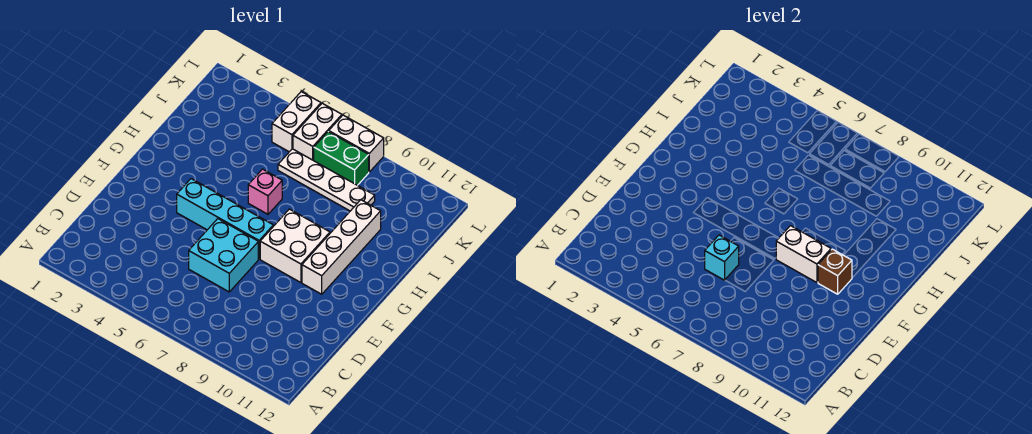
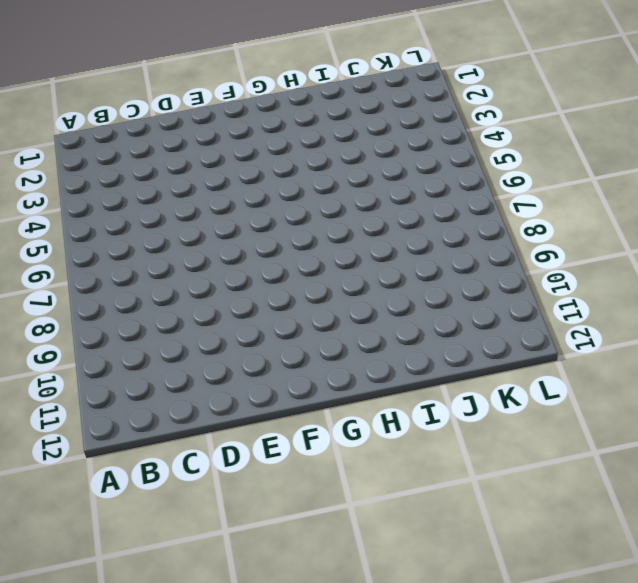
none -> cyan 2x2 brick [189,219,258,292]
none -> cyan 1x4 brick [177,179,273,259]
none -> white 2x2 brick [260,209,330,283]

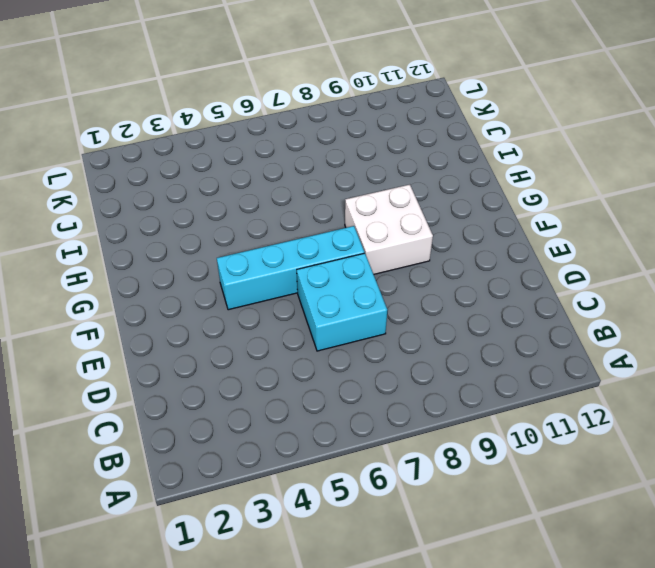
none -> white 1x4 brick [302,200,381,294]
none -> pink 1x1 brick [248,169,282,214]
none -> white 1x4 plate [278,149,375,211]

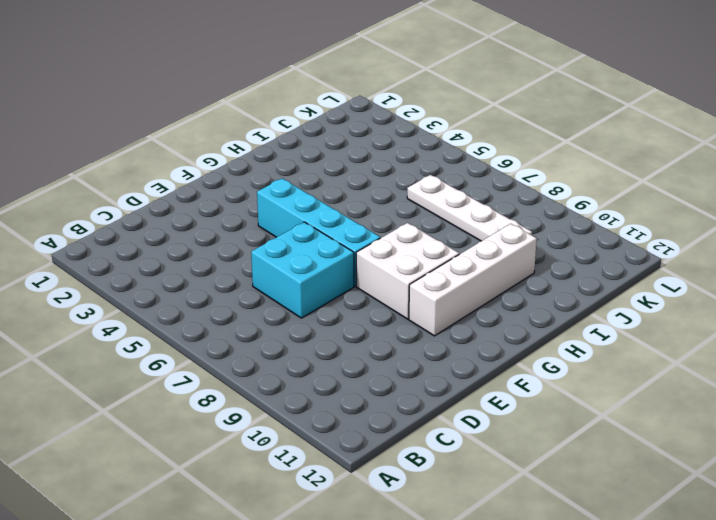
none -> pink 1x1 brick [248,169,282,214]
none -> white 1x2 brick [272,92,321,152]
none -> white 1x2 brick [293,103,342,161]

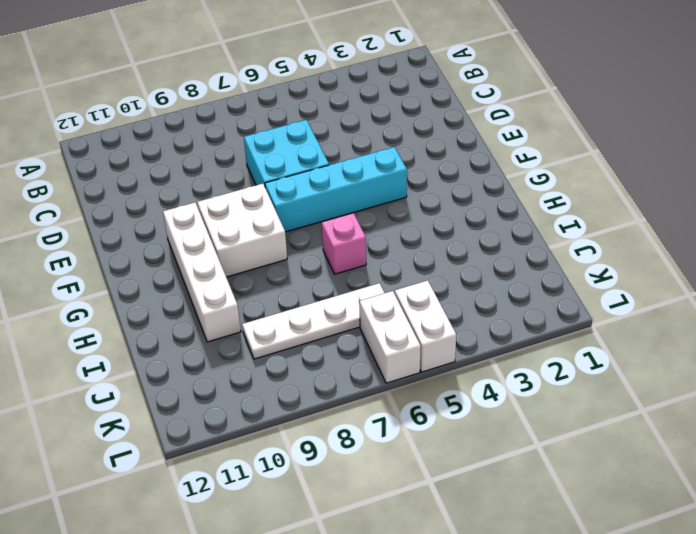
none -> green 1x2 brick [314,132,369,185]
none -> white 1x2 brick [329,115,384,172]
none -> cyan 1x1 brick [705,235,739,280]

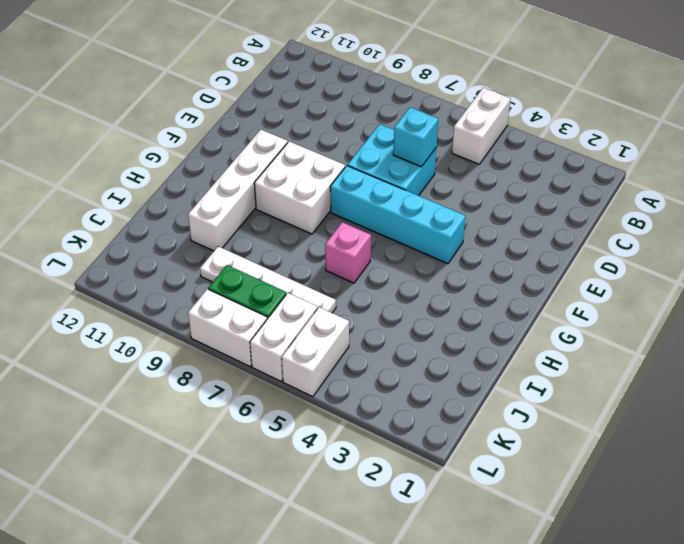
white 1x2 brick [452,88,511,164] -> white 1x2 brick turned to [776,226,831,283]
none -> brown 1x1 brick [818,249,852,294]

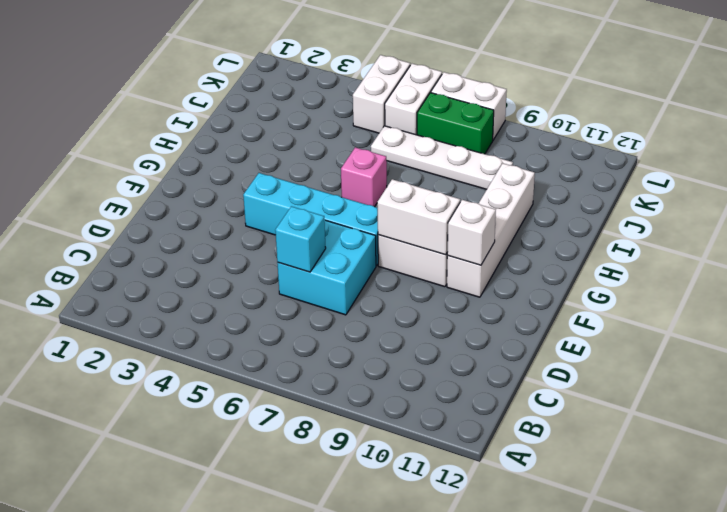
white 1x1 brick [447,200,496,265] -> brown 1x1 brick [818,249,852,294]

